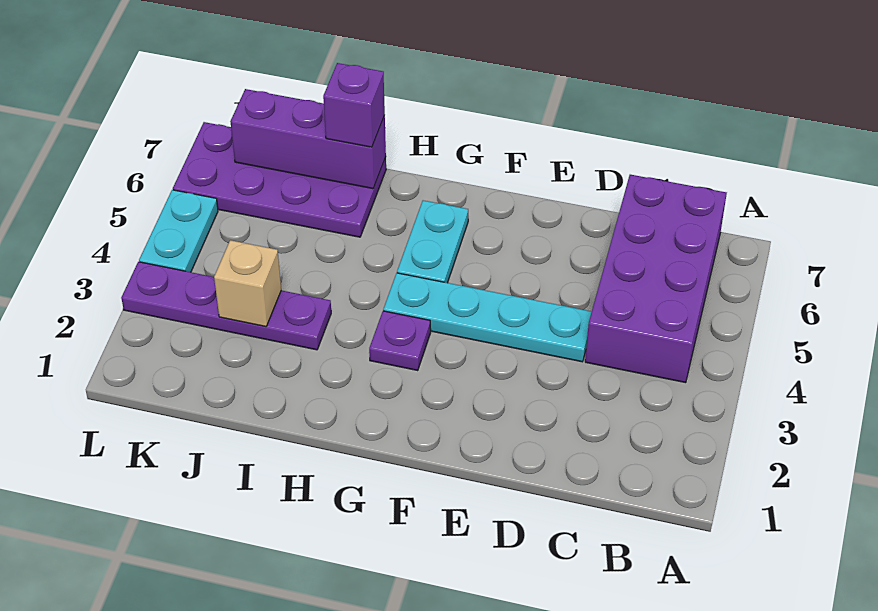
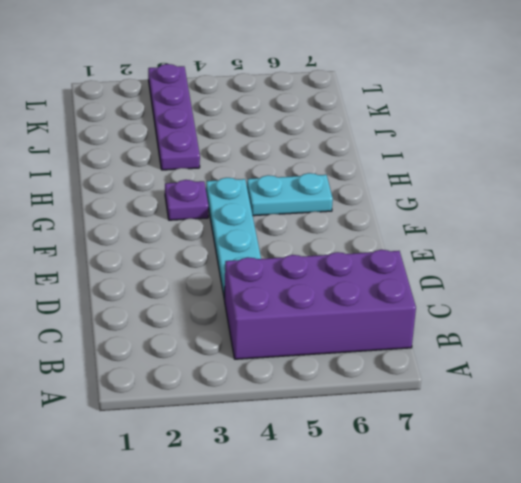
none -> purple 2x4 plate [173,122,386,237]
none -> cyan 1x2 plate [139,190,218,272]

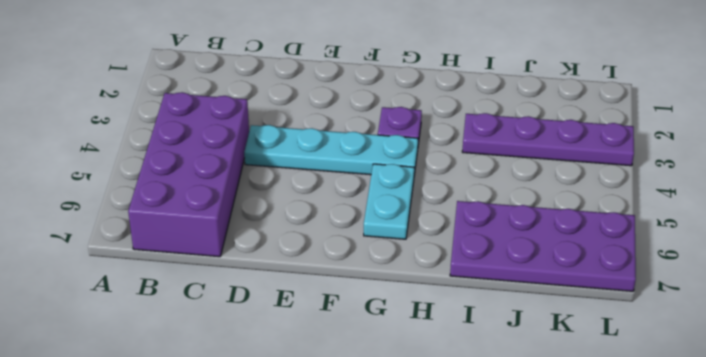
none -> cyan 1x2 plate [139,190,218,272]
none -> purple 1x3 brick [230,89,386,189]

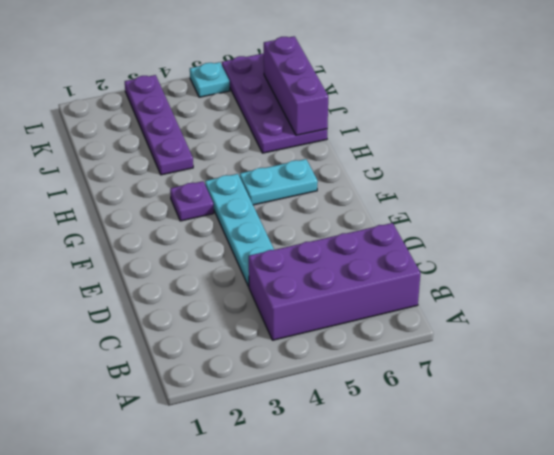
cyan 1x1 plate [190,62,230,97] -> cyan 1x2 plate [139,190,218,272]
none -> tan 1x1 brick [214,240,281,327]
none -> purple 1x1 brick [323,63,385,147]

